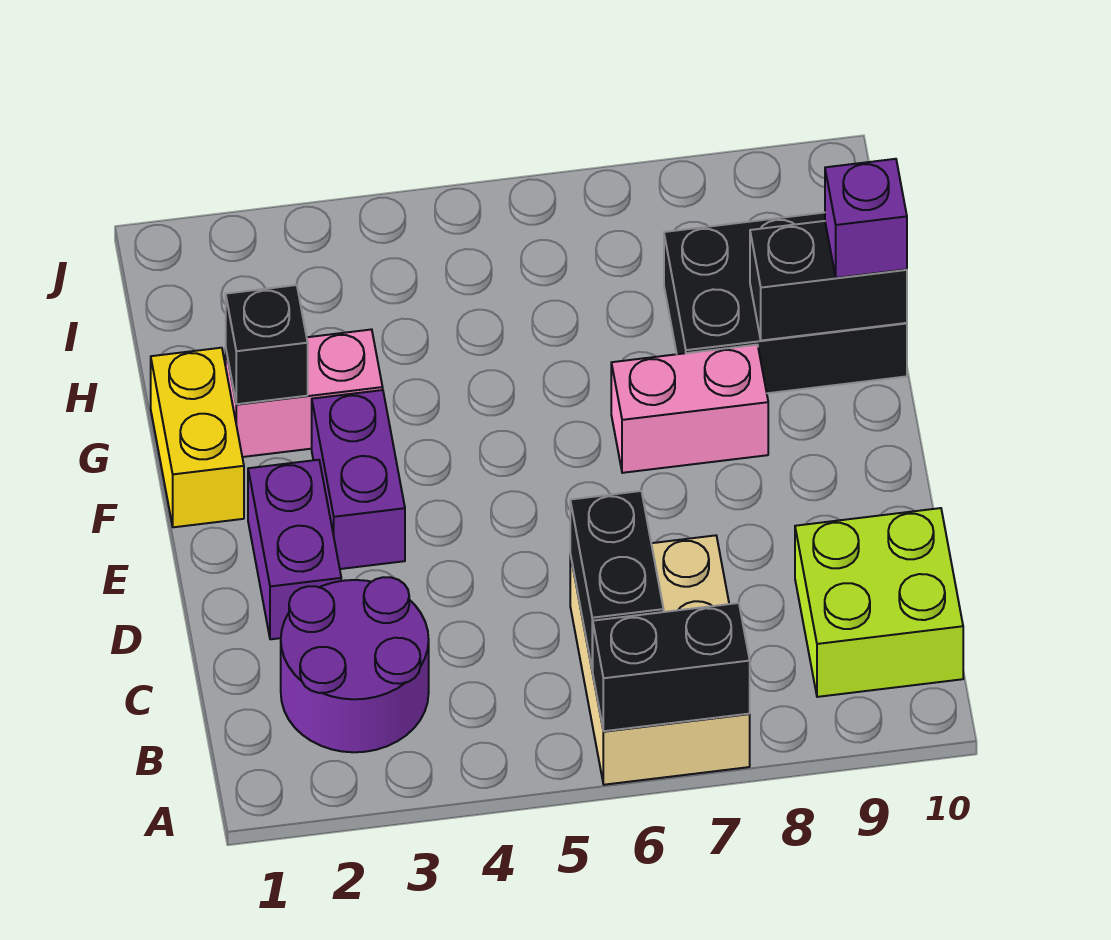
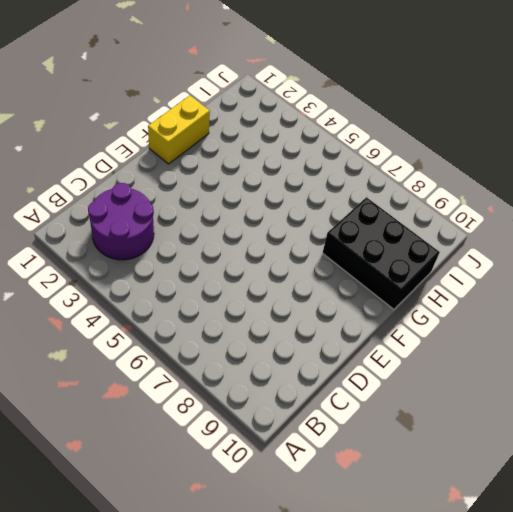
none -> tan 2x3 brick [570,535,750,785]
none -> lime 2x2 brick [795,508,963,697]
none -> purple 1x2 brick [248,460,341,639]

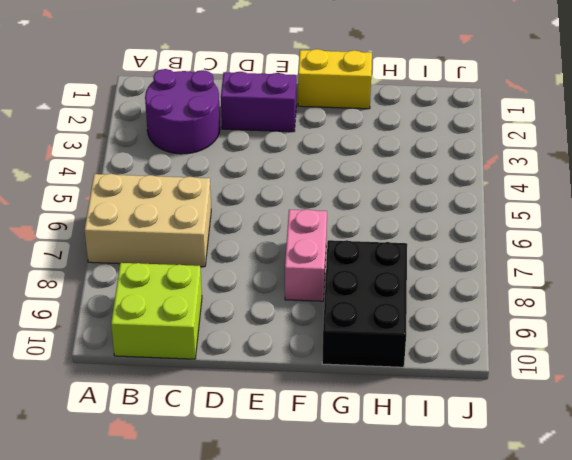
none -> purple 1x2 brick [312,390,405,569]
none -> pink 1x2 brick [226,329,383,457]
none -> black 1x2 brick [592,603,750,731]

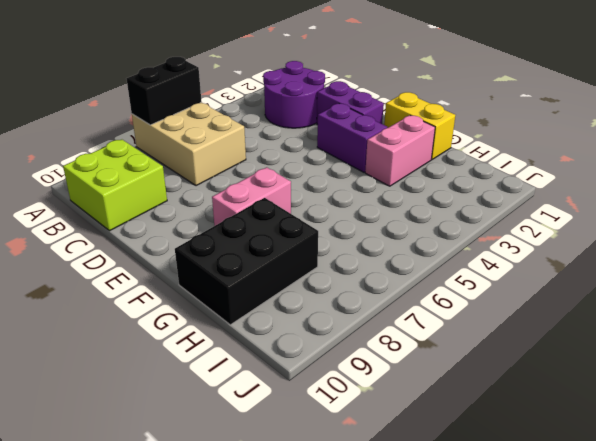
none -> black 1x2 brick [570,491,664,670]
none -> black 1x1 brick [226,285,308,404]
none -> black 1x2 brick [750,221,907,341]

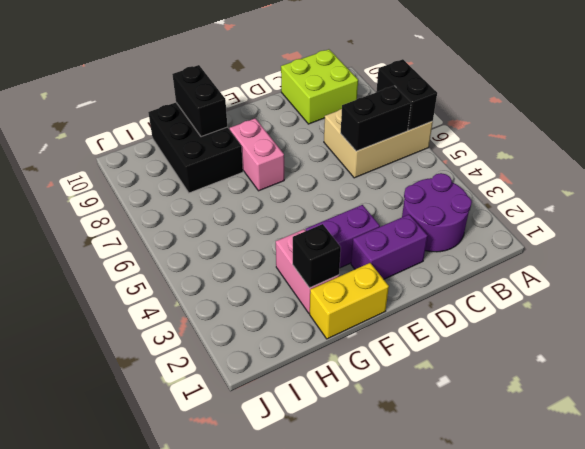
none -> purple 1x1 brick [825,159,907,278]

